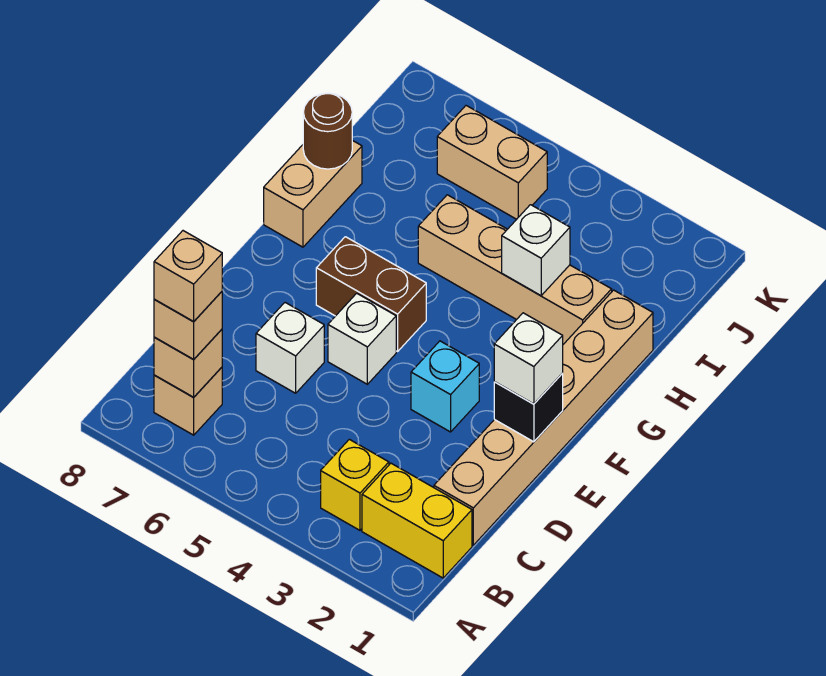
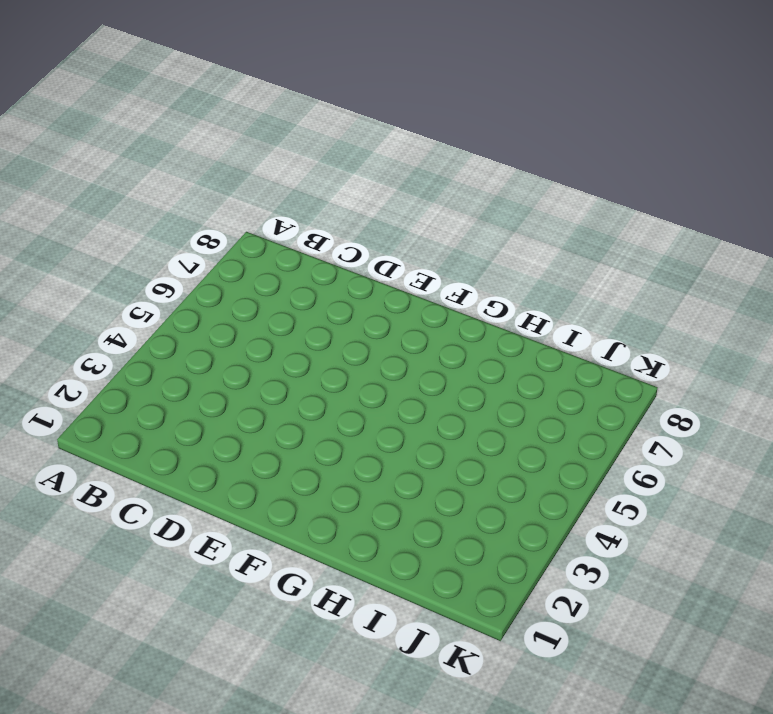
none -> yellow 1x2 brick [362,463,472,578]
none -> yellow 1x1 brick [321,439,389,530]
none -> tan 1x1 brick [154,367,222,435]

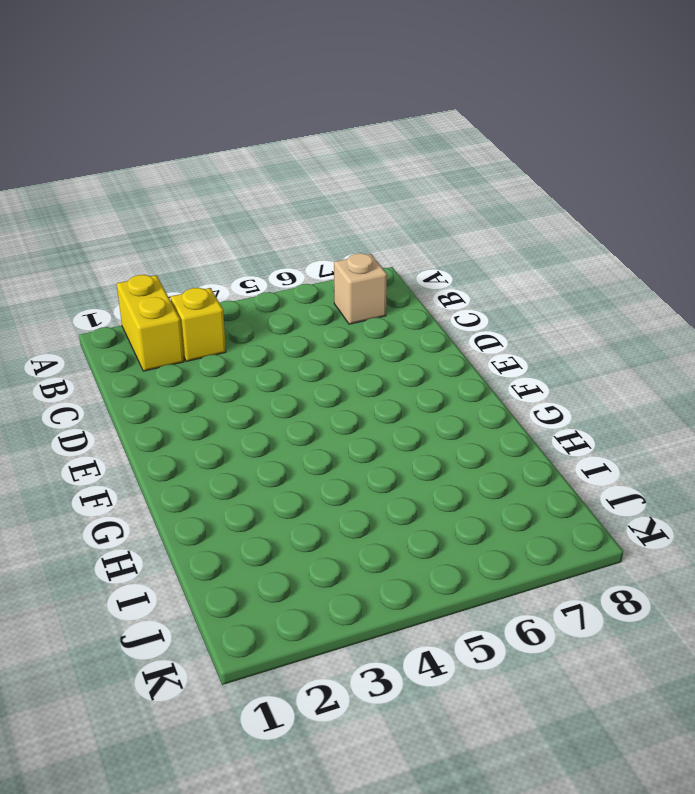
yellow 1x2 brick [117,275,184,371] -> yellow 1x2 brick turned to [362,463,472,578]
none -> tan 1x6 brick [434,290,653,545]
none -> white 1x1 brick [256,303,324,393]
none -> cyan 1x1 brick [411,341,479,432]

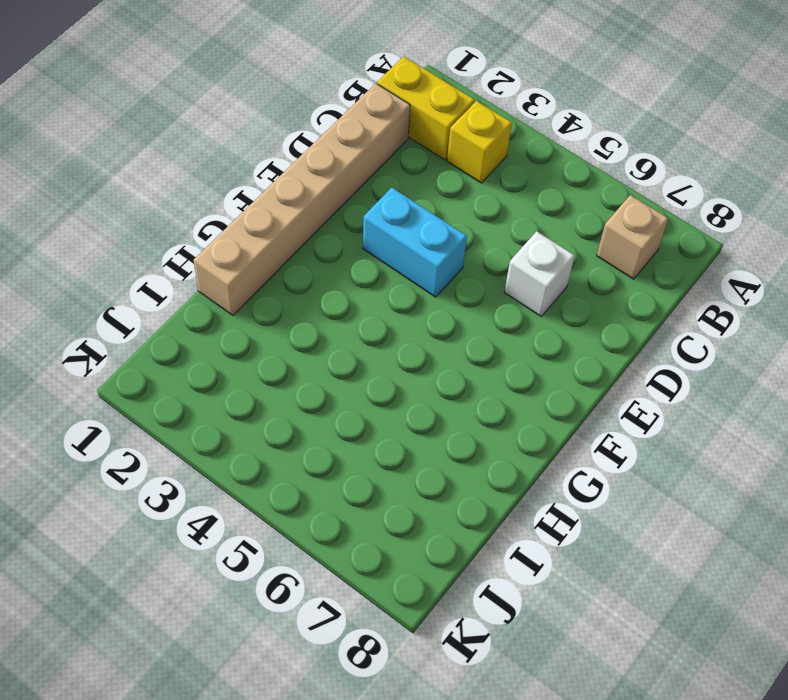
cyan 1x2 brick [363,188,467,297] -> cyan 1x1 brick [411,341,479,432]
none -> white 1x1 brick [328,293,396,384]
none -> brown 1x2 brick [316,237,426,351]
none -> tan 1x2 brick [264,140,362,247]

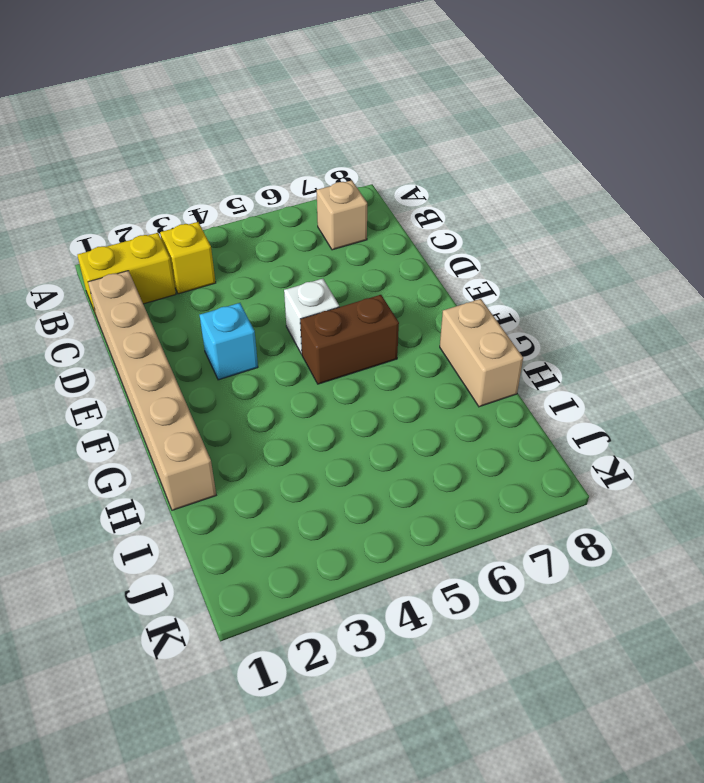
none -> white 1x1 brick [256,303,324,393]
none -> tan 1x4 brick [418,195,612,344]
none -> tan 1x2 brick [437,106,547,219]

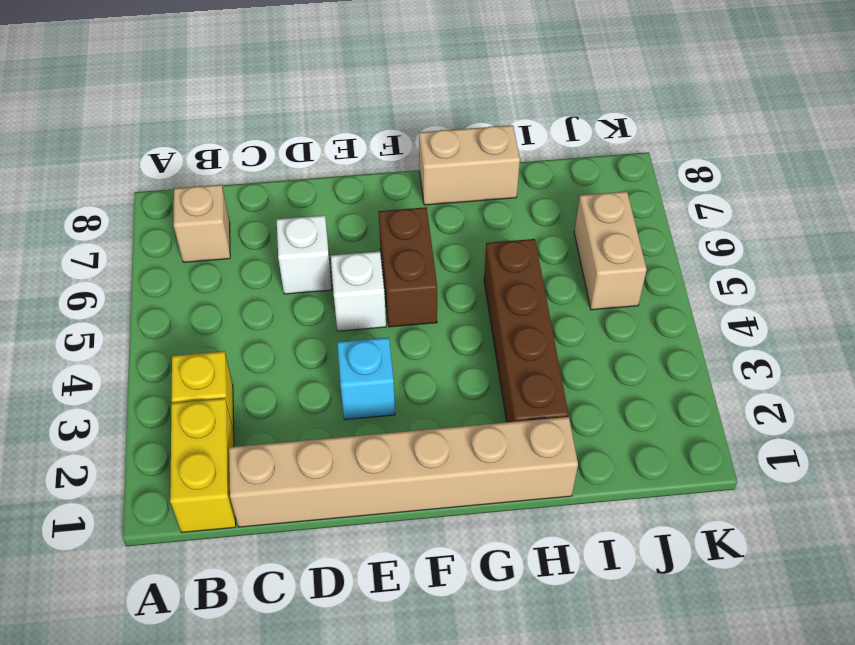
brown 1x4 brick [484,239,569,422] -> tan 1x4 brick [418,195,612,344]
none -> tan 1x1 brick [154,329,222,397]
none -> black 1x1 brick [494,374,563,442]
none -> white 1x1 brick [502,205,570,296]

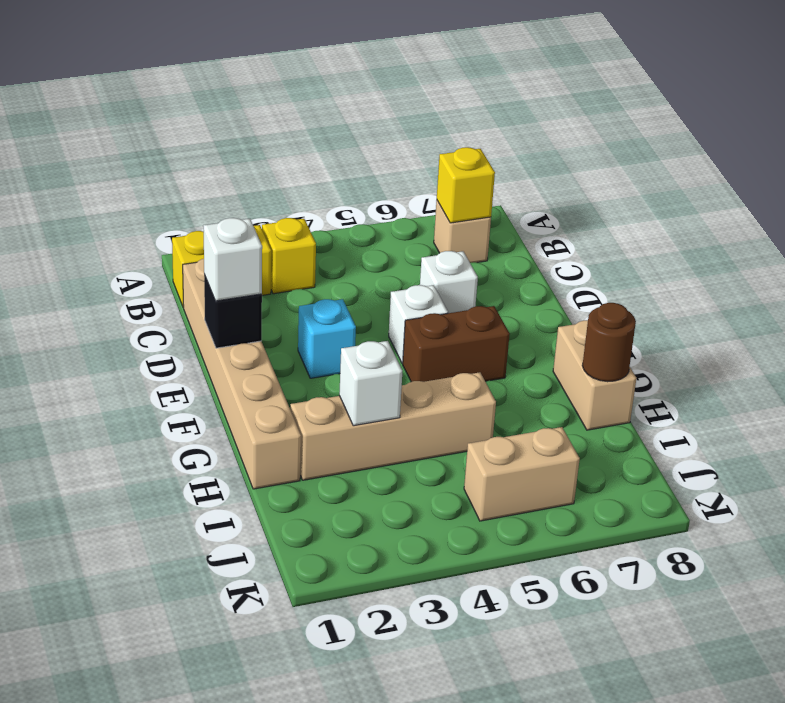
yellow 1x1 brick [437,147,495,223] -> tan 1x1 brick [154,329,222,397]
none -> tan 1x1 brick [154,292,222,359]
none -> tan 1x1 brick [154,231,222,322]

